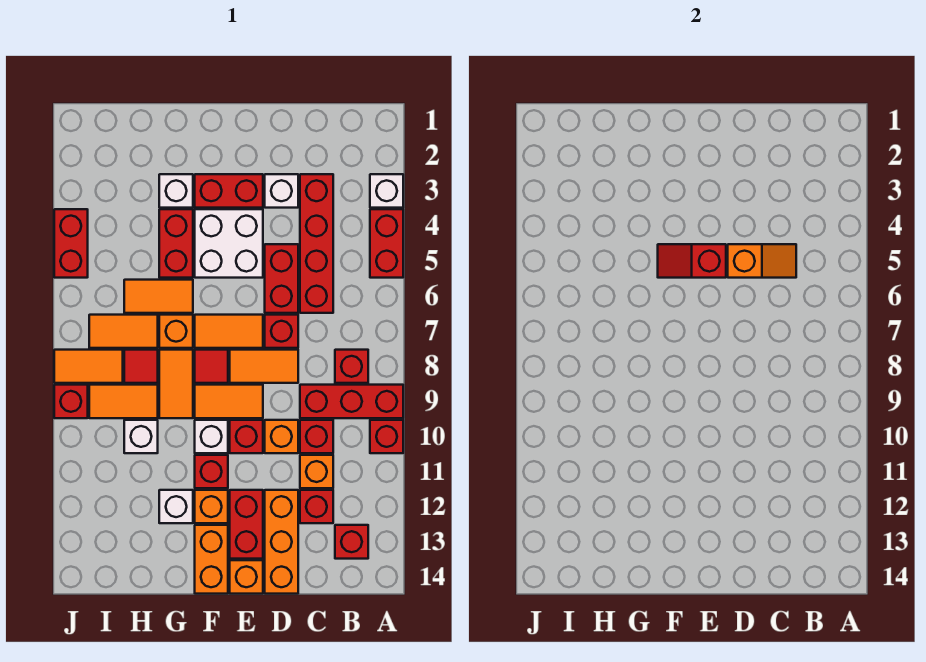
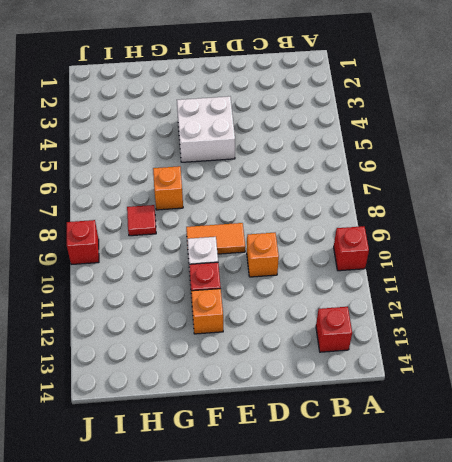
none -> white 1x1 brick [370,174,403,208]
none -> red 1x2 brick [370,209,403,278]
none -> red 1x3 brick [300,385,403,418]
none -> red 1x1 brick [335,350,368,383]

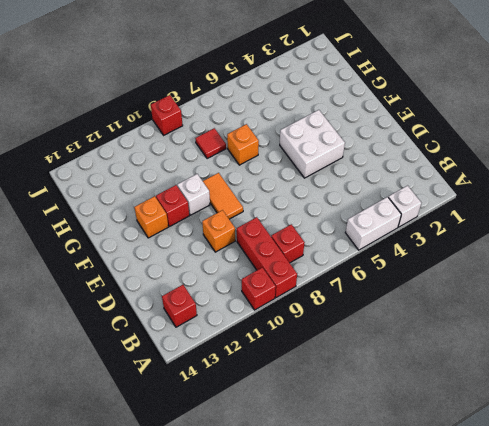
white 1x2 brick [345,197,401,250] -> red 1x2 brick [370,209,403,278]
none -> red 1x4 brick [300,174,333,313]
none -> red 1x1 brick [300,420,333,453]
none -> orange 1x1 brick [300,455,333,488]
none -> red 1x1 brick [300,490,333,523]

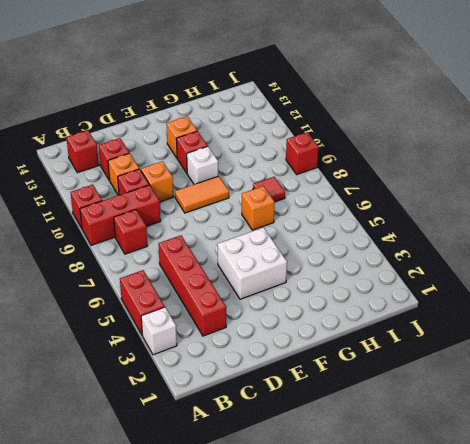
none -> white 1x1 brick [265,174,298,208]
none -> red 1x2 brick [265,244,298,313]
none -> red 1x1 brick [265,315,298,348]
none -> orange 1x2 tile [230,350,298,383]

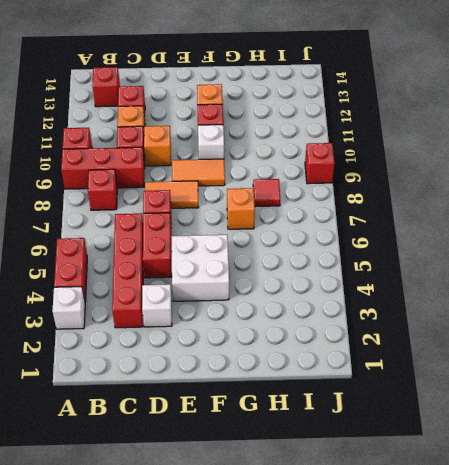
none -> orange 1x3 brick [265,490,298,594]
none -> red 1x2 brick [195,174,263,208]
none -> orange 1x2 tile [195,315,263,348]
none -> red 1x1 brick [230,420,263,453]

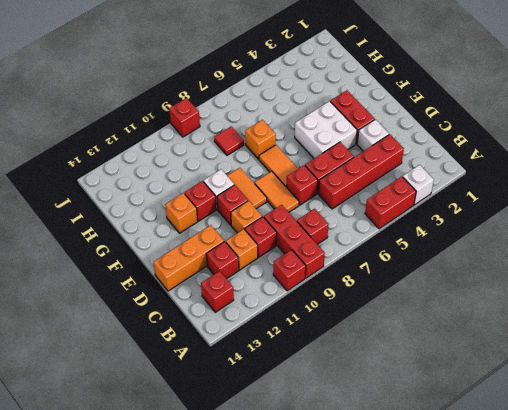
none -> red 1x2 brick [230,490,263,559]
none -> orange 1x1 brick [230,560,263,594]
none -> red 1x1 tile [195,350,228,383]
none -> orange 1x2 brick [195,525,228,594]

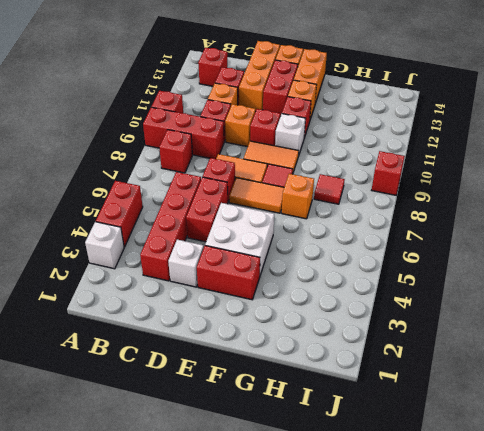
none -> white 1x1 brick [159,174,193,208]
none -> red 1x2 brick [159,209,193,278]
none -> orange 1x2 tile [124,280,193,313]
none -> orange 1x2 tile [159,350,193,418]

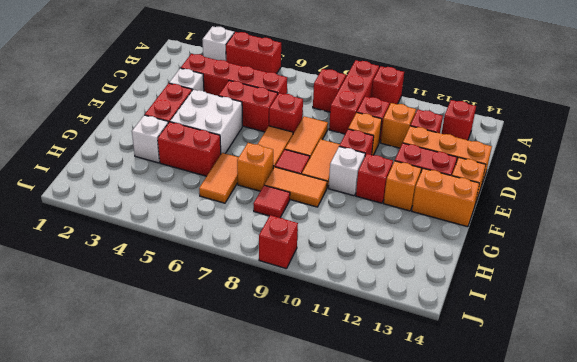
none -> white 1x1 brick [159,490,193,523]
none -> orange 1x2 tile [89,315,158,348]
none -> orange 1x2 tile [89,385,158,418]
none -> white 1x1 brick [124,420,158,453]

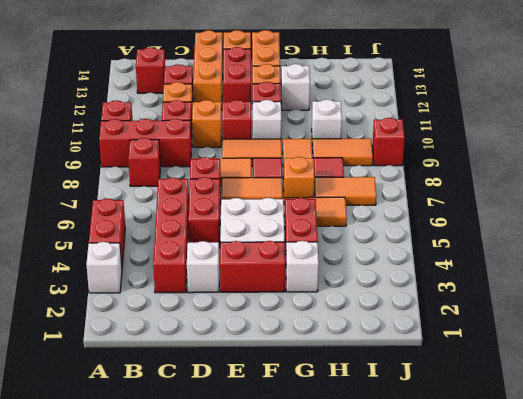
none -> orange 1x2 tile [54,350,123,383]
none -> red 1x2 brick [54,209,88,278]
none -> orange 1x2 slope [728,244,796,278]
none -> red 1x2 slope [658,244,726,278]

